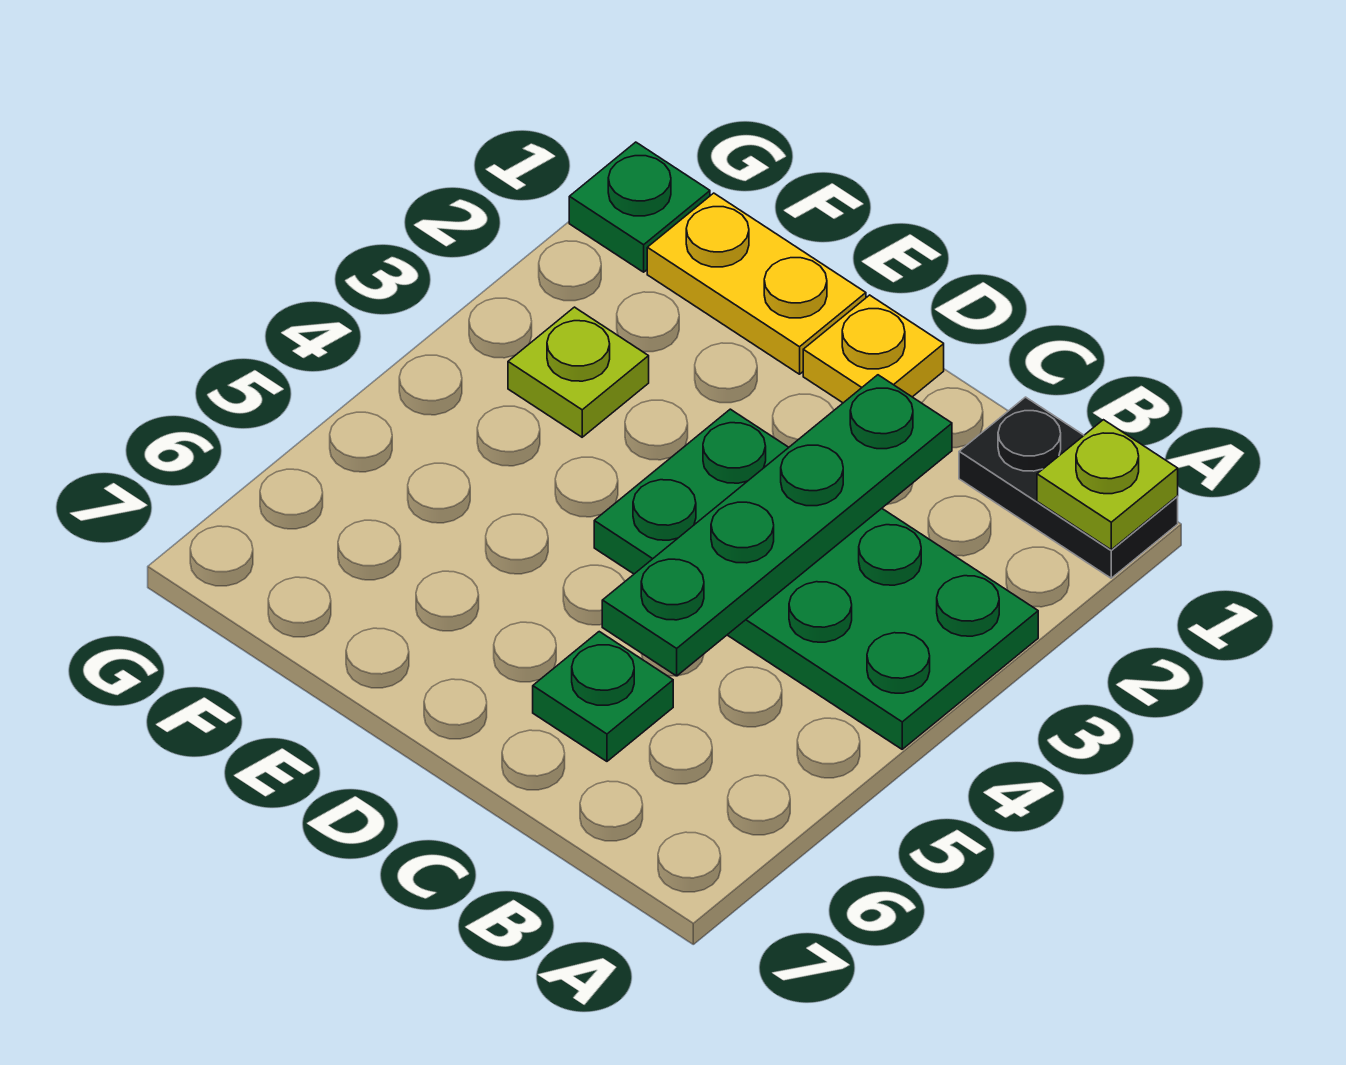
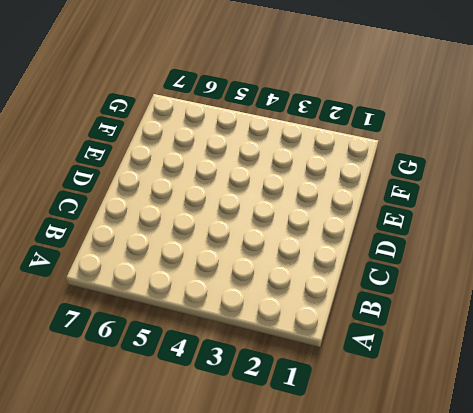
none -> black 1x2 plate [959,397,1178,578]
none -> green 2x4 plate [594,409,1038,749]

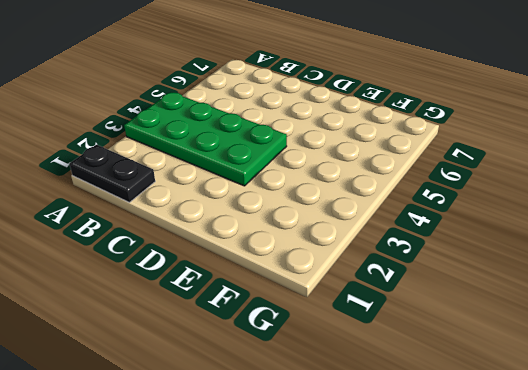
none -> green 1x1 plate [533,632,673,761]
none -> yellow 1x1 plate [803,295,944,403]

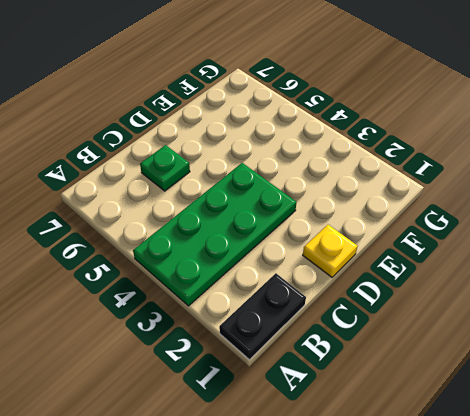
none -> yellow 1x2 plate [647,193,866,374]
none -> lime 1x1 plate [508,307,649,437]

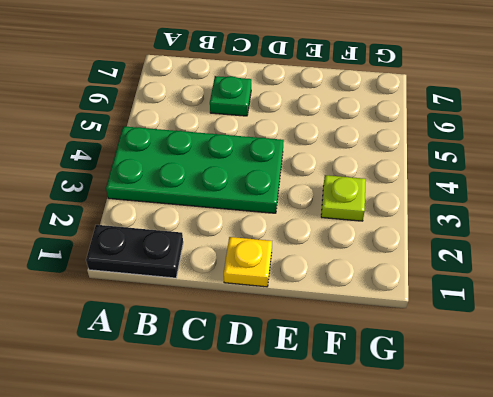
none -> yellow 1x2 plate [647,193,866,374]
none -> green 1x1 plate [569,142,710,272]

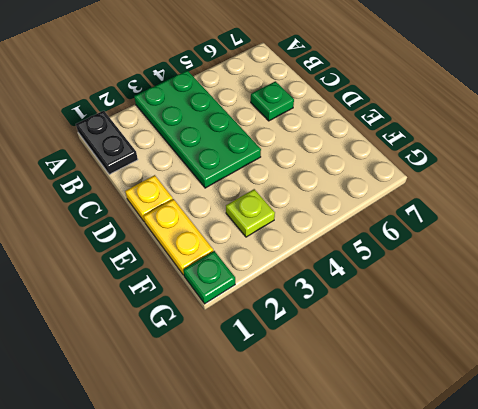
none -> lime 1x1 plate [1037,420,1178,550]
none -> green 1x4 plate [602,375,952,676]

